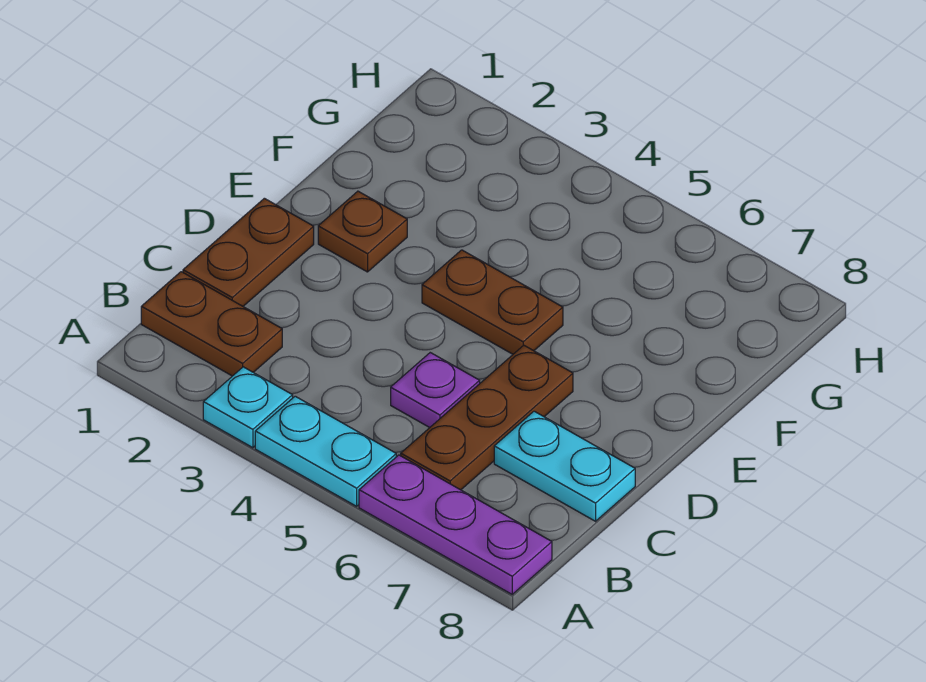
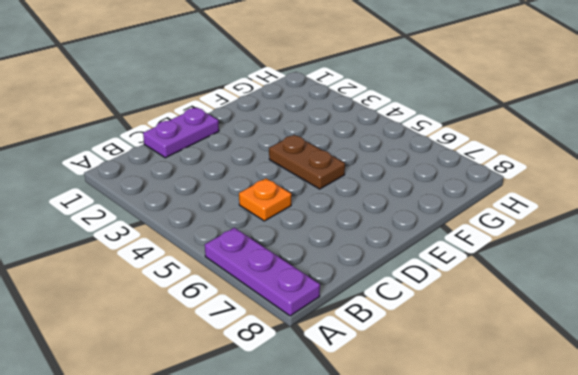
purple 1x2 plate [143,108,219,158] -> brown 1x2 plate [183,198,314,306]
orange 1x1 plate [239,179,291,221] -> purple 1x1 plate [391,353,480,428]
none -> cyan 1x1 plate [203,367,293,448]
none -> cyan 1x2 plate [255,396,396,506]

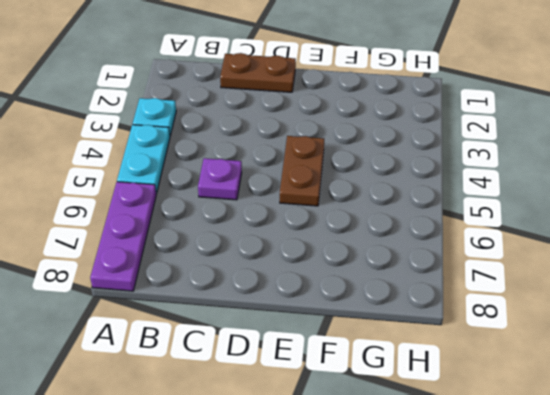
none -> brown 1x2 plate [141,272,282,376]
none -> brown 1x3 plate [401,345,573,490]

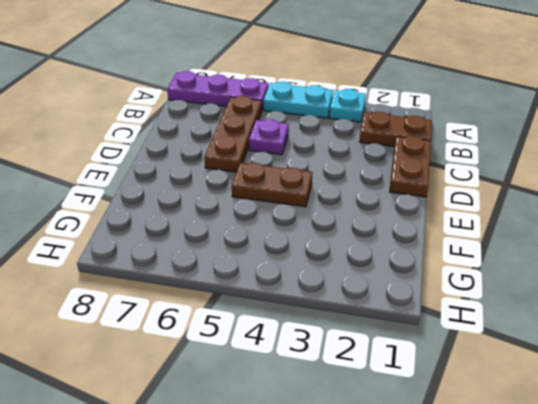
none -> cyan 1x2 plate [494,411,635,521]
none -> brown 1x1 plate [318,191,407,272]

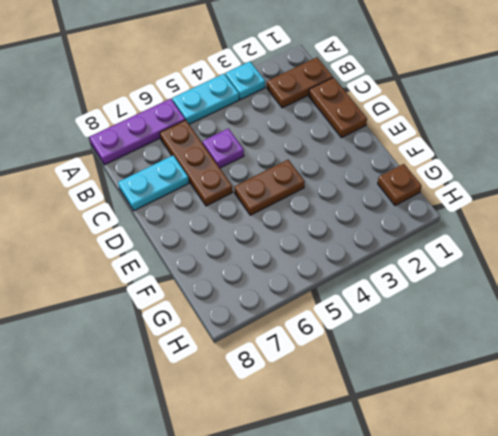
brown 1x1 plate [378,164,422,205] -> brown 1x1 plate moved to [318,191,407,272]

